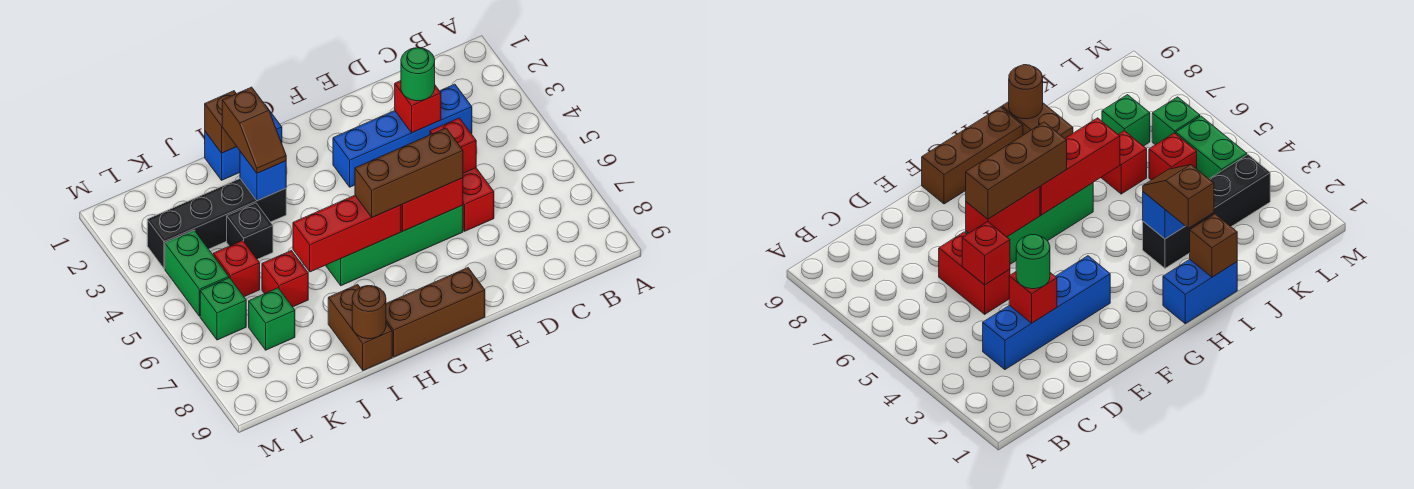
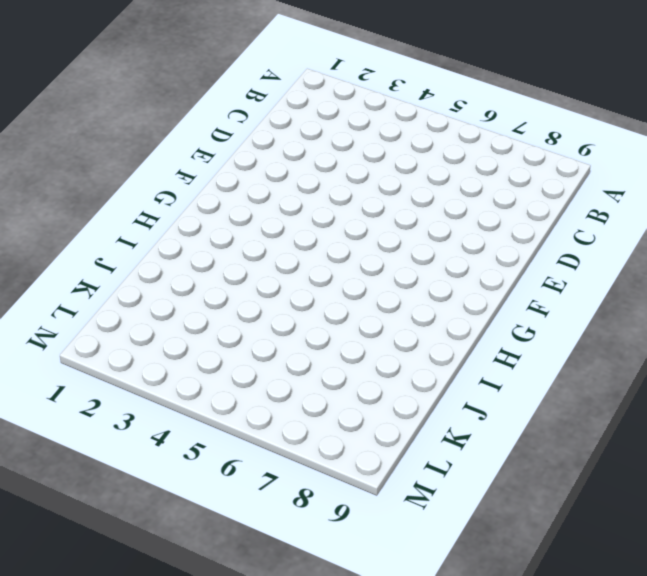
none -> blue 1x4 brick [333,84,472,187]
none -> red 1x2 brick [463,168,494,231]
none -> green 1x4 brick [326,205,463,286]

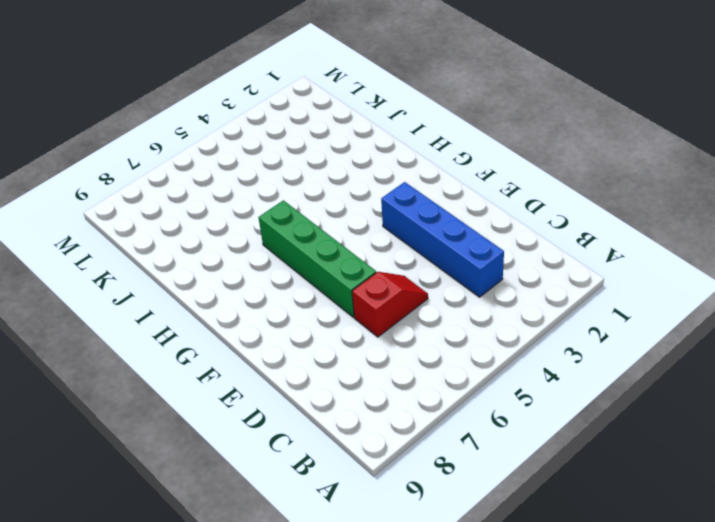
red 1x2 slope [352,272,428,337] -> red 1x2 brick [463,168,494,231]
none -> brown 1x3 brick [386,268,485,357]
none -> blue 1x2 brick [205,106,282,180]
none -> black 1x4 brick [147,179,286,269]

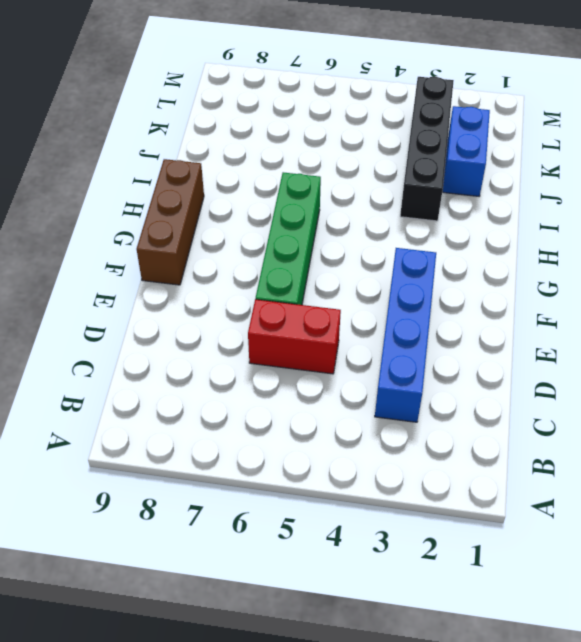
blue 1x2 brick [443,106,490,196] -> blue 1x2 brick moved to [205,106,282,180]
none -> brown 1x2 brick [328,285,392,370]
none -> black 1x1 brick [227,203,273,259]
none -> red 1x1 brick [262,251,308,307]

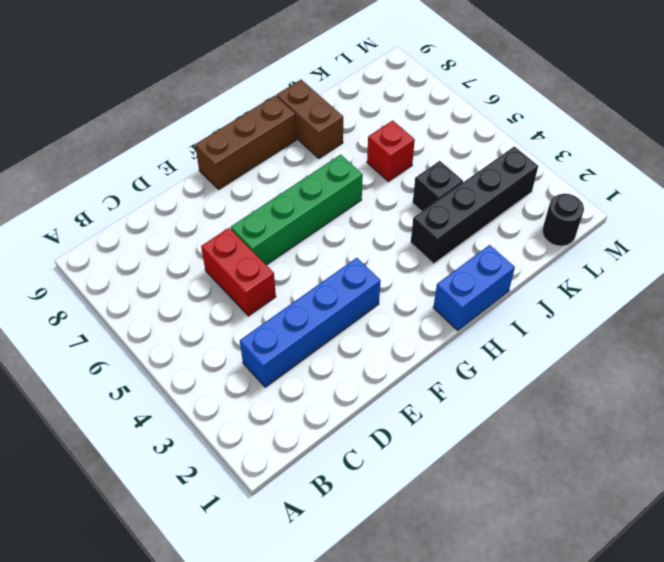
black 1x1 round brick [542,194,584,246] -> none
none -> red 1x1 brick [213,240,260,297]
none -> green 1x1 brick [249,288,295,350]
none -> green 1x2 brick [165,230,229,316]

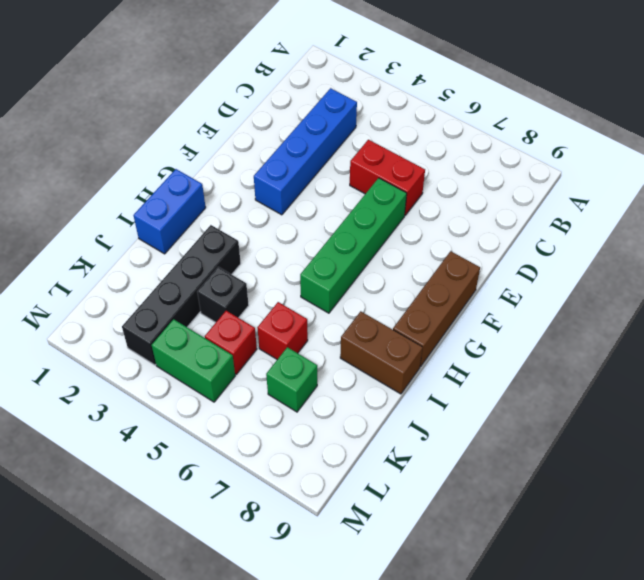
none -> green 1x1 brick [200,278,246,340]
none -> red 1x1 brick [395,81,441,133]
none -> red 1x1 brick [430,118,476,173]

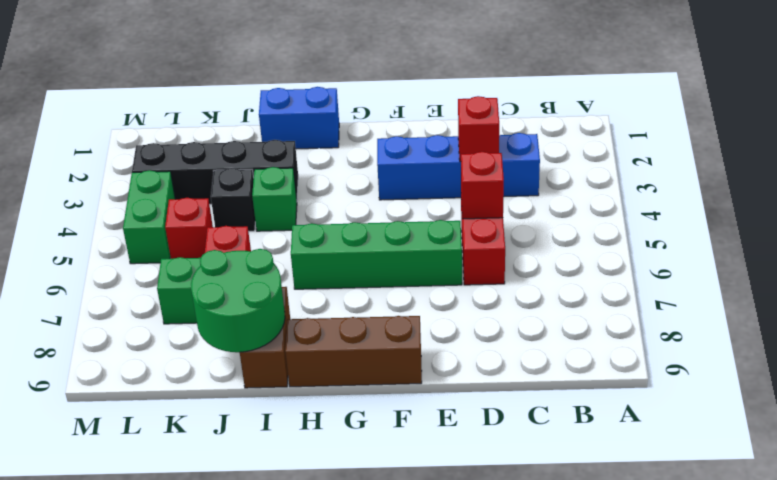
green 1x1 brick [252,167,297,231] -> green 1x1 brick moved to [200,278,246,340]
green 2x2 round brick [191,249,285,352] -> brown 1x1 round brick [352,286,386,339]
none -> red 1x2 brick [401,178,463,231]
none -> red 1x3 brick [293,195,401,272]
none -> brown 1x1 brick [205,91,237,153]

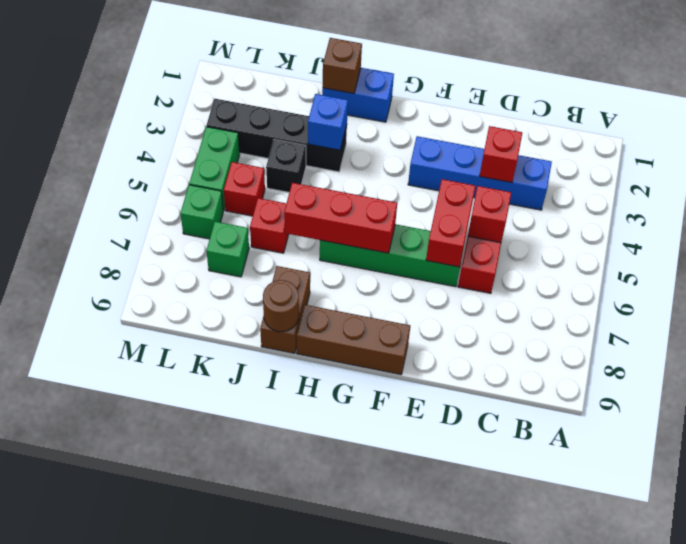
red 1x2 brick [426,179,475,267] -> red 1x2 brick turned to [401,178,463,231]
none -> green 1x1 round brick [401,48,435,101]
none -> brown 1x3 brick [355,128,463,217]
none -> brown 1x2 slope [222,87,286,173]

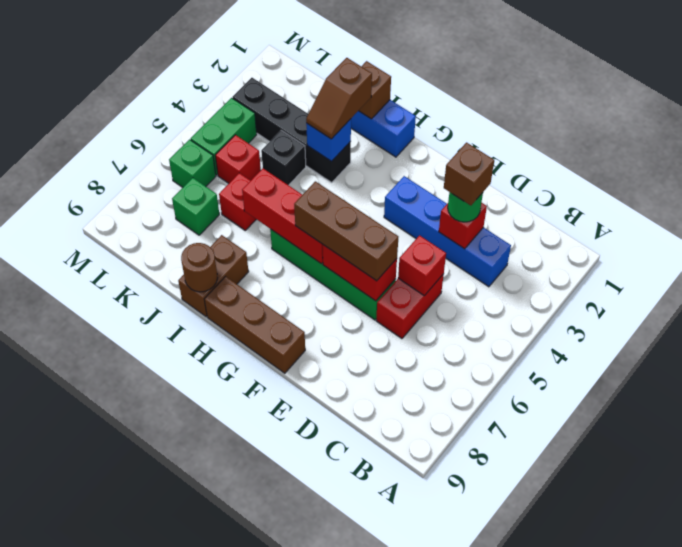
brown 1x1 brick [444,143,494,205] -> none

